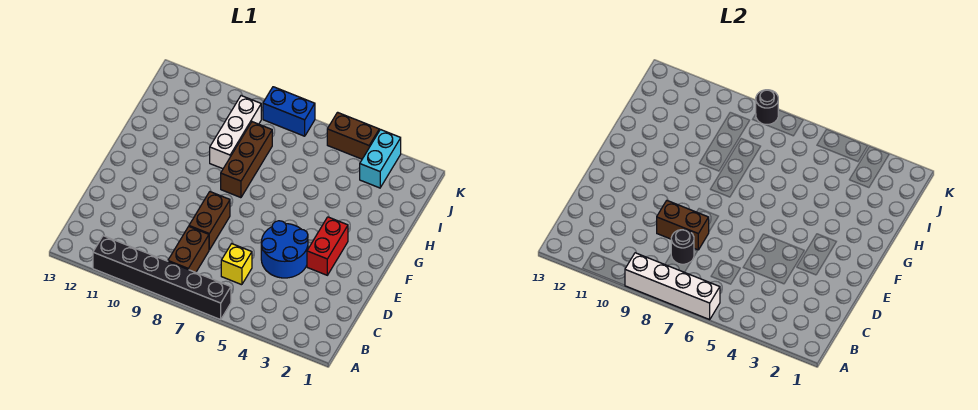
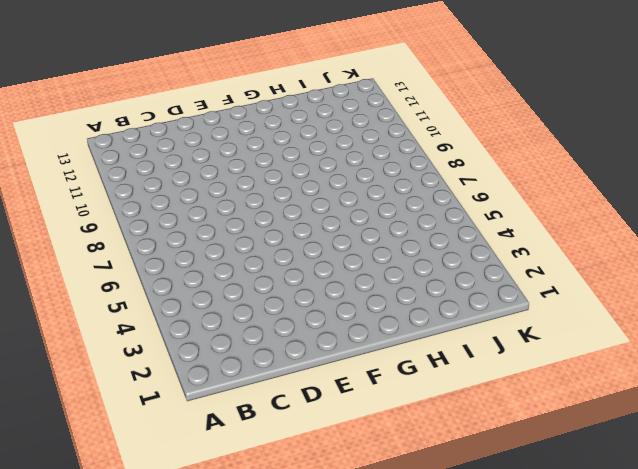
none -> black 1x6 brick [93,236,231,319]
none -> brown 1x2 brick [168,227,209,272]
none -> yellow 1x1 brick [221,244,252,285]

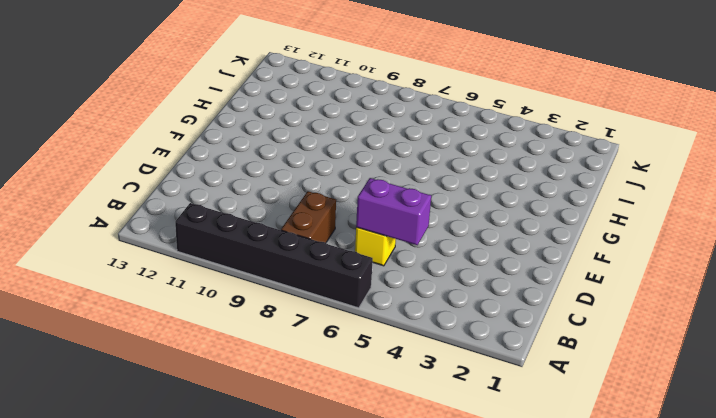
purple 1x2 brick [356,178,431,245] -> none
none -> blue 2x2 round brick [261,221,308,278]
none -> brown 1x2 brick [189,192,230,250]
none -> red 1x2 brick [307,217,348,275]

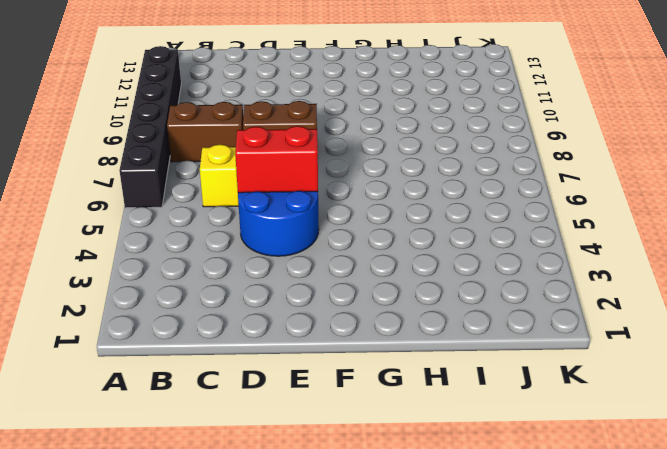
red 1x2 brick [235,126,318,193] -> red 1x2 brick moved to [307,217,348,275]
none -> brown 1x3 brick [221,122,272,198]
none -> white 1x3 brick [210,96,261,169]
none -> cyan 1x2 brick [360,130,401,188]

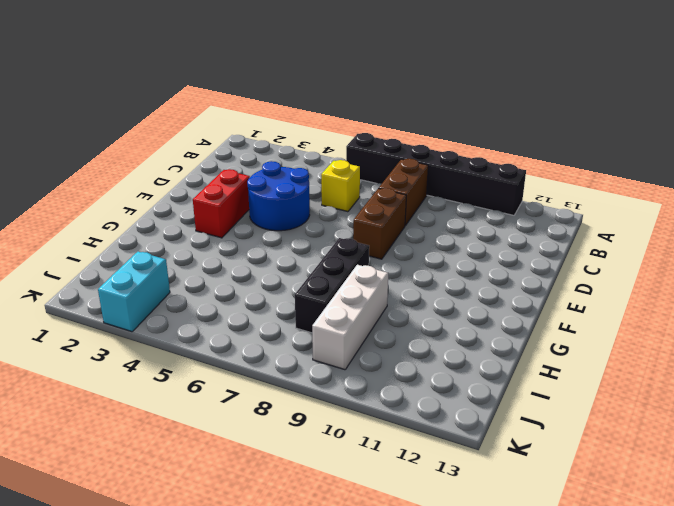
black 1x3 brick [295,238,369,333] -> brown 1x3 brick [221,122,272,198]
none -> brown 1x2 brick [327,112,379,159]
none -> blue 1x2 brick [263,87,315,136]
none -> white 1x4 brick [625,253,720,319]

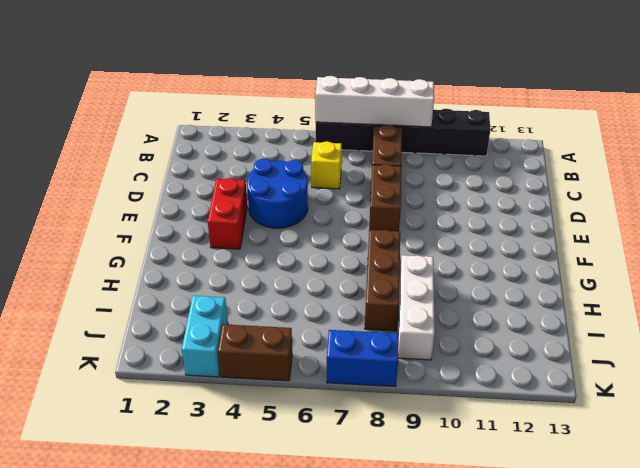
none -> black 1x1 round brick [671,230,694,264]
none -> brown 1x2 brick [657,201,709,250]
none -> black 1x1 round brick [756,90,778,124]

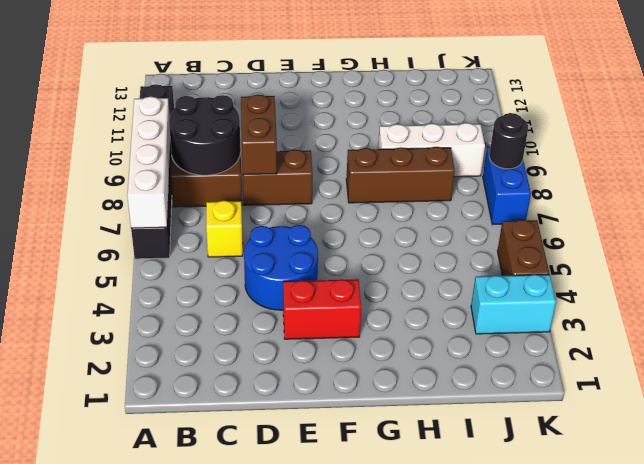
black 2x2 round brick [169,95,241,175] -> black 1x1 round brick [671,230,694,264]

